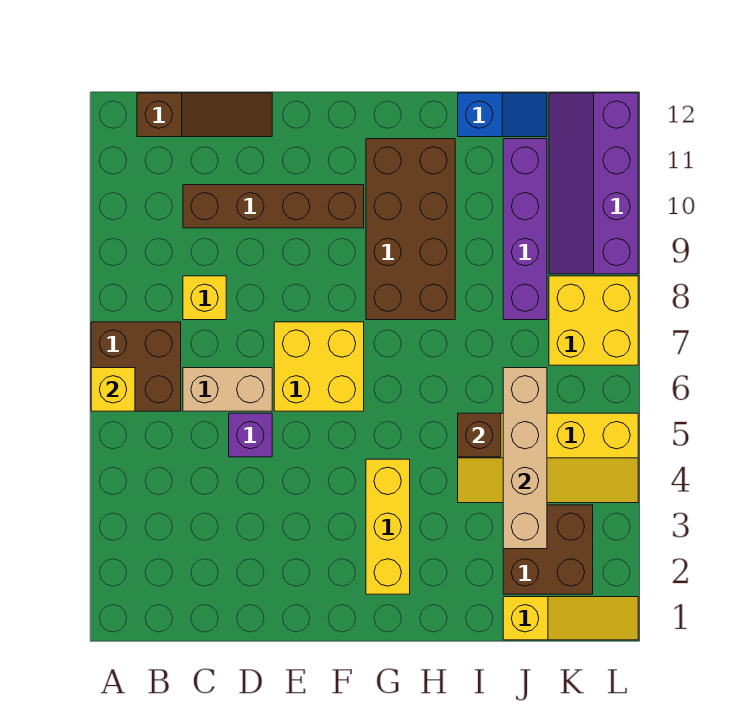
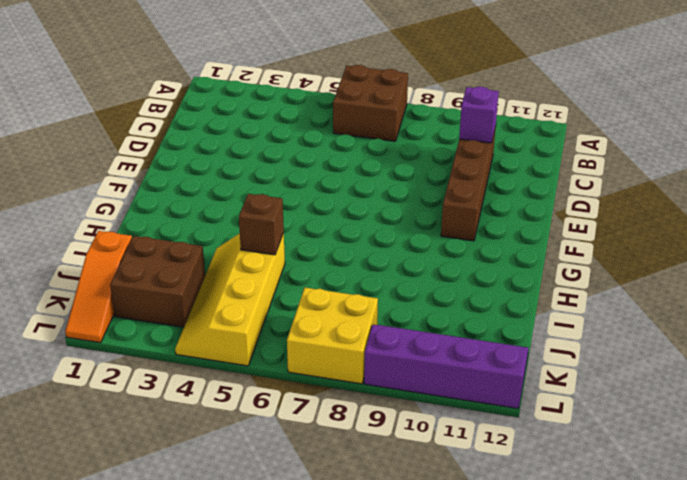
purple 1x1 brick [459,87,499,143] -> purple 1x1 brick moved to [229,413,272,457]
orange 1x3 slope [65,231,132,343] -> yellow 1x3 slope [503,597,638,640]
none -> brown 1x3 slope [137,93,272,137]
none -> tan 1x2 brick [183,368,272,411]
none -> yellow 1x1 brick [183,276,226,320]

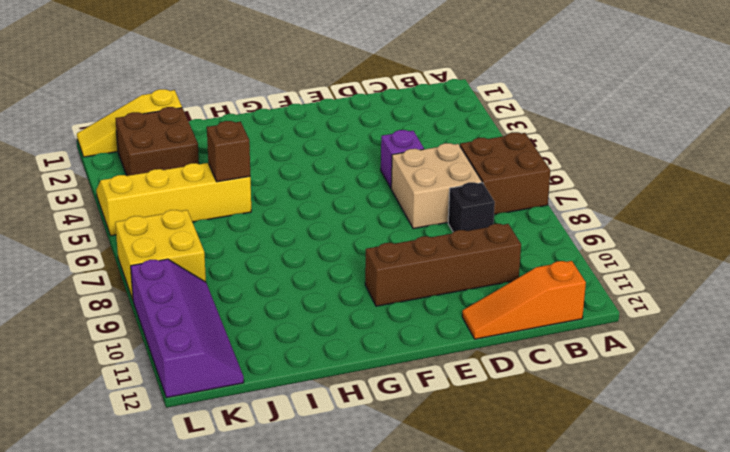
orange 1x3 slope [462,261,586,339] -> brown 1x3 slope [137,93,272,137]
tan 2x2 brick [391,143,482,229] -> tan 1x2 brick [183,368,272,411]
black 1x1 brick [448,182,495,232] -> yellow 1x1 brick [183,276,226,320]
none -> yellow 2x2 brick [274,322,364,411]
none -> yellow 1x3 brick [366,459,410,594]
none -> brown 2x4 brick [366,139,455,320]

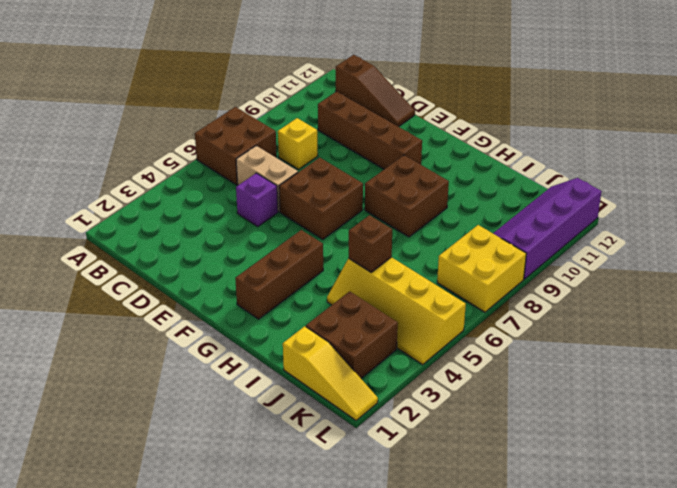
brown 2x2 brick [279,157,363,239] -> yellow 2x2 brick [274,322,364,411]
brown 1x3 brick [235,230,323,319] -> yellow 1x3 brick [366,459,410,594]
brown 2x2 brick [365,155,449,237] -> brown 2x4 brick [366,139,455,320]
none -> blue 1x2 slope [458,93,547,137]
none -> purple 1x4 brick [503,139,547,320]
none -> yellow 1x1 brick [91,368,135,411]

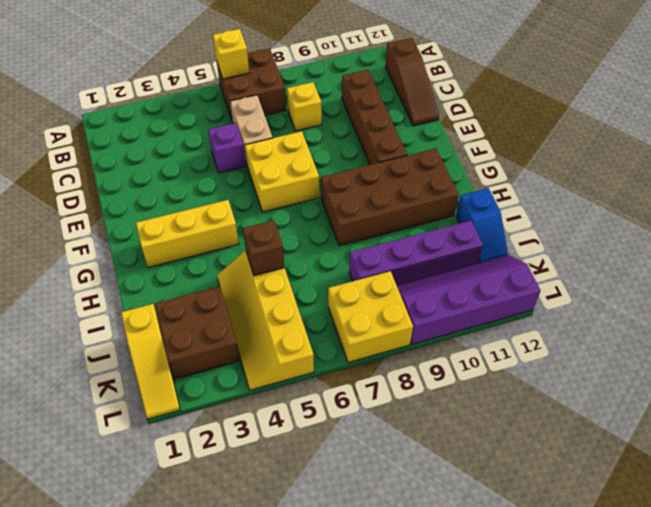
none -> tan 1x4 brick [503,368,547,549]

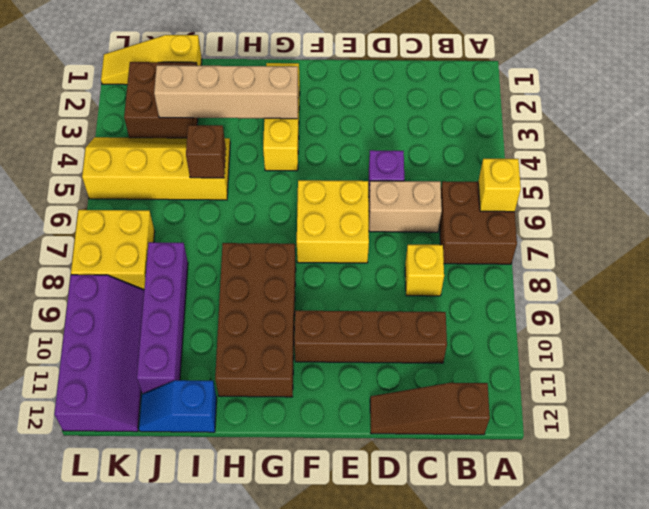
tan 1x4 brick [154,65,298,119] -> tan 1x4 brick turned to [503,368,547,549]

